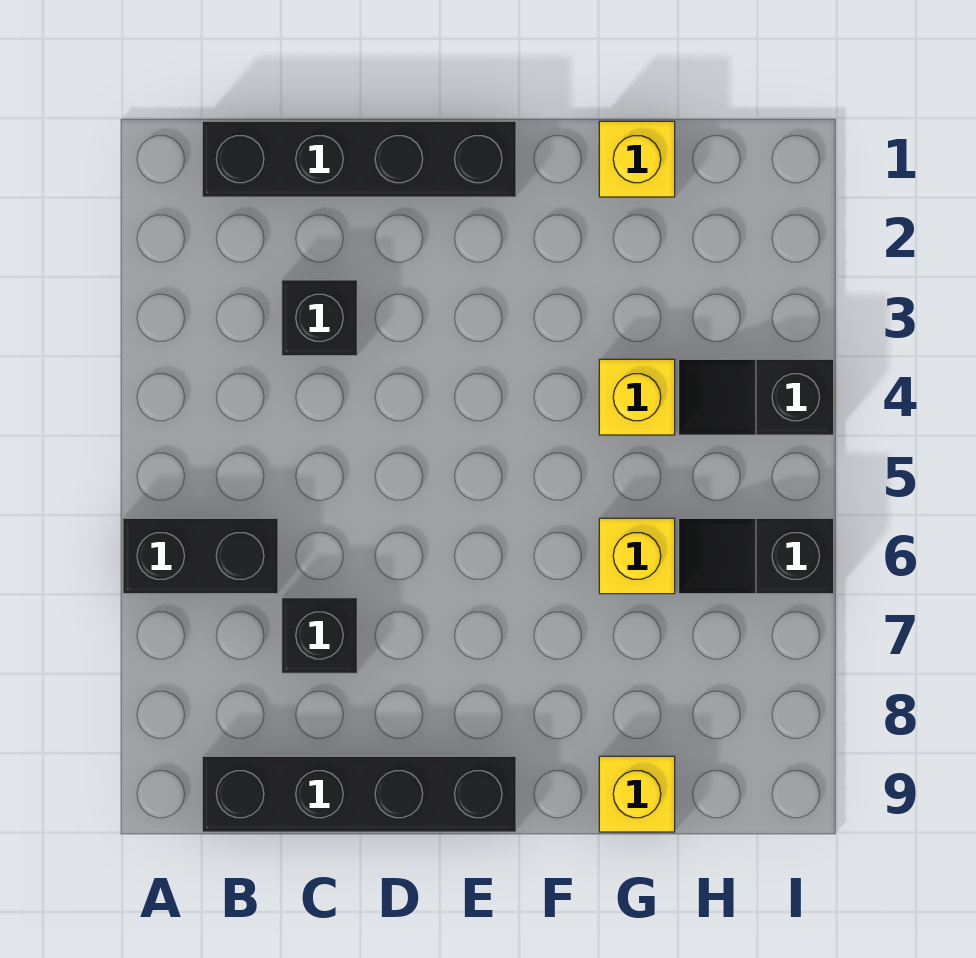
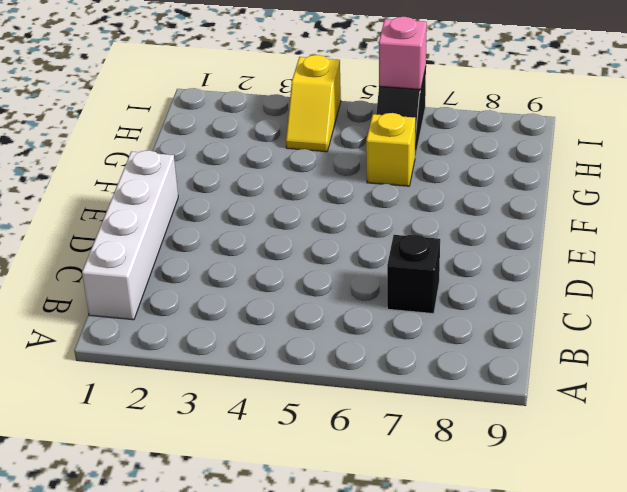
white 1x4 brick [82,150,178,320] -> black 1x4 brick [202,121,516,197]
yellow 1x2 slope [286,55,341,152] -> black 1x2 slope [679,359,834,435]
pink 1x1 brick [379,17,427,89] -> none
none -> black 1x2 brick [123,518,278,594]
none -> black 1x4 brick [202,756,516,832]

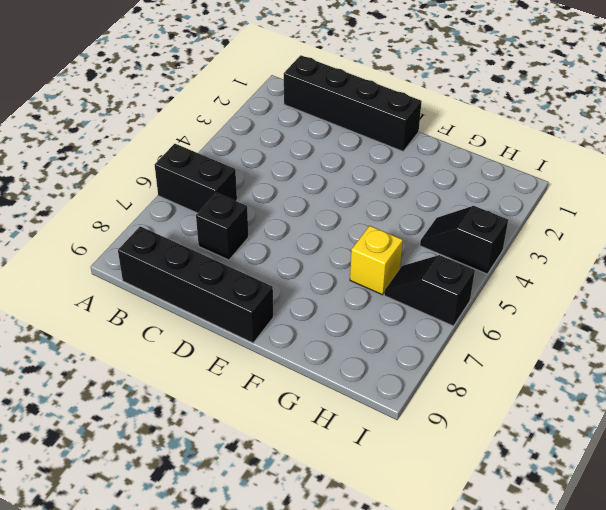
none -> black 1x1 brick [282,280,357,356]
none -> yellow 1x1 brick [599,121,675,197]

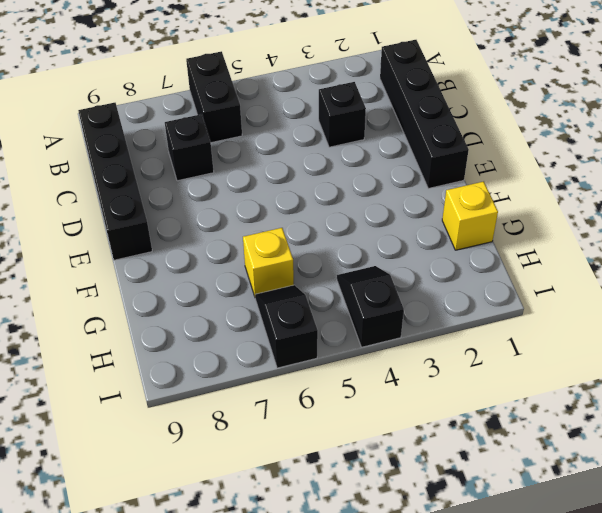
none -> yellow 1x1 brick [599,359,675,435]
none -> yellow 1x1 brick [599,756,675,832]

